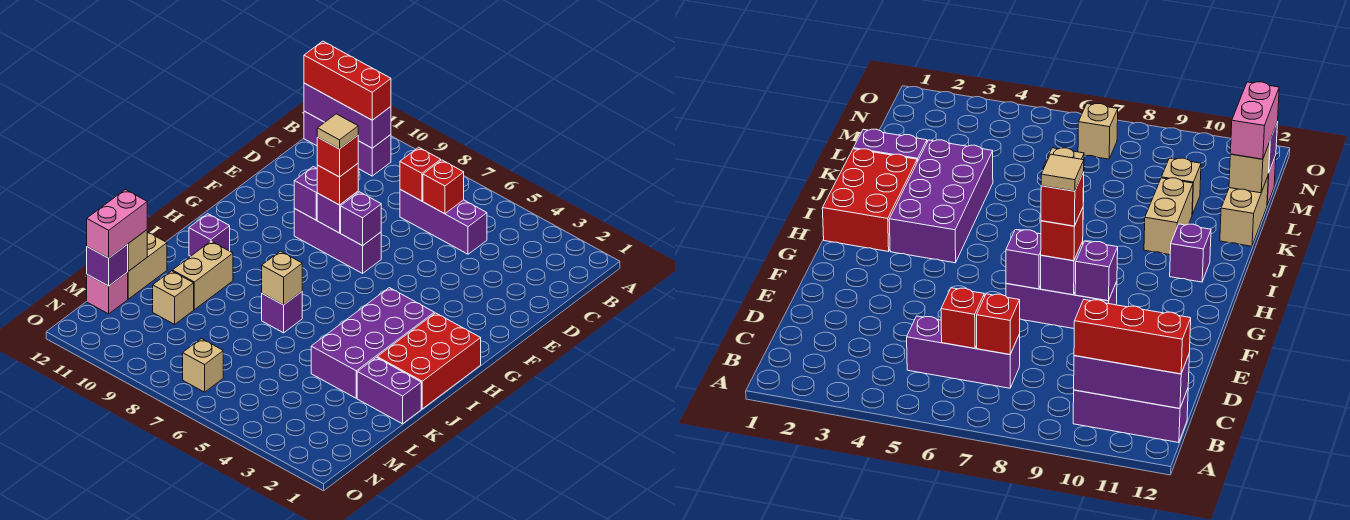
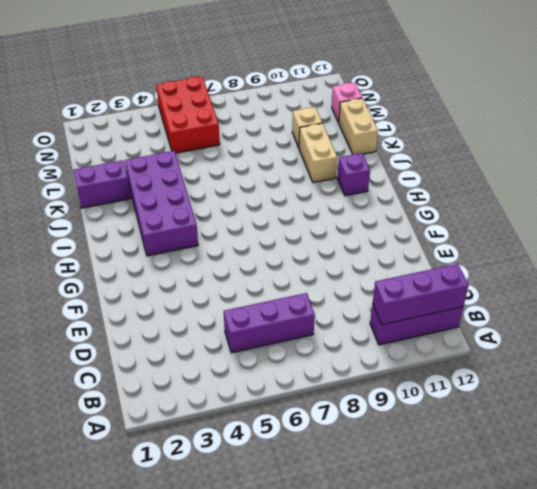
red 2x3 brick [156,76,220,153] -> red 2x3 brick moved to [377,313,481,409]
none -> purple 1x3 brick [294,209,381,273]
none -> purple 1x1 brick [262,292,302,333]
none -> tan 1x1 brick [183,339,223,392]

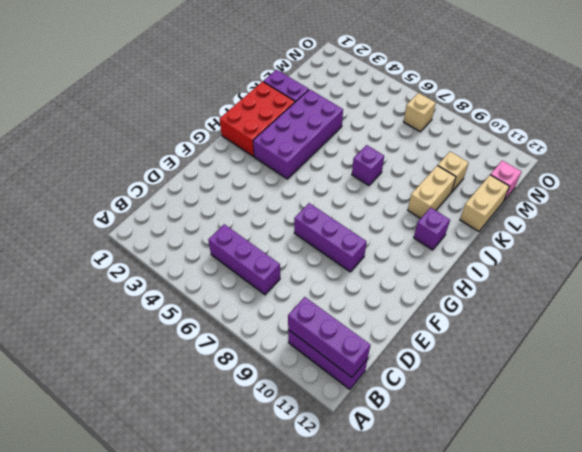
none -> red 1x1 brick [423,160,464,214]
none -> red 1x1 brick [400,147,441,201]
none -> purple 1x1 brick [341,192,381,246]

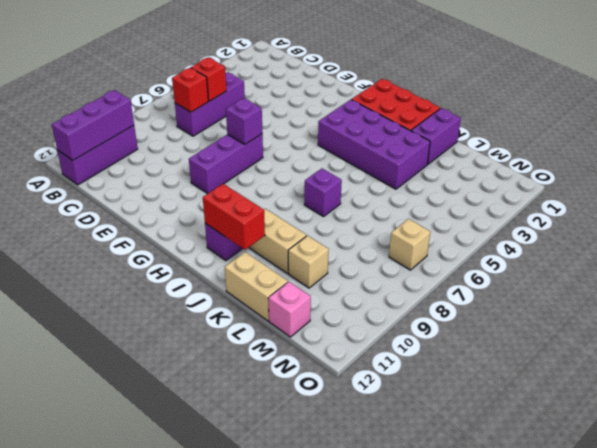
red 1x2 brick [203,184,265,250] -> none
none -> purple 1x1 brick [317,192,358,233]
none -> purple 1x1 brick [294,167,317,220]
none -> tan 1x1 brick [262,251,302,305]

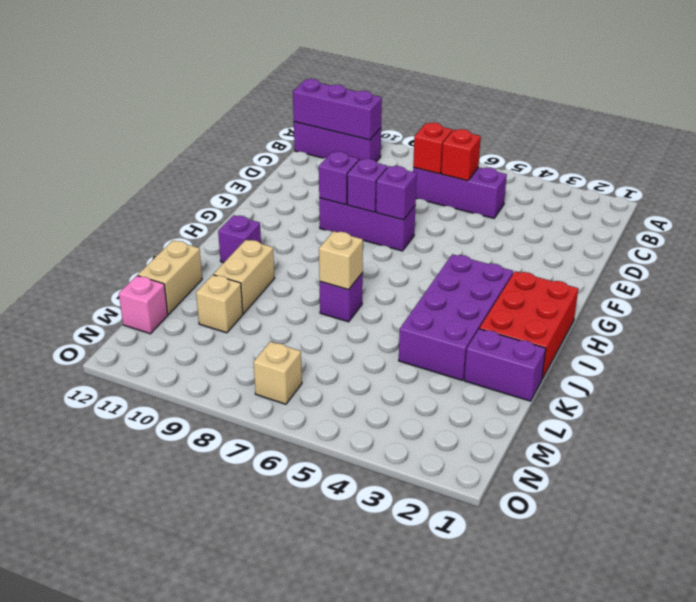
none -> tan 1x1 brick [127,230,147,271]
none -> purple 1x1 brick [87,245,128,286]
none -> red 1x3 brick [304,41,391,120]

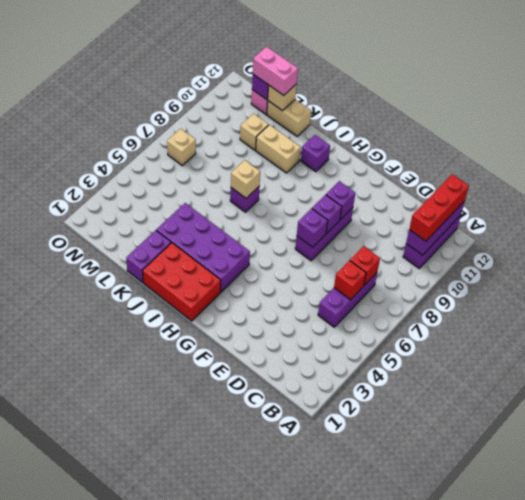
none -> red 1x1 brick [317,164,358,205]
none -> red 1x1 brick [317,136,358,177]
none -> tan 1x1 tile [317,114,358,149]

